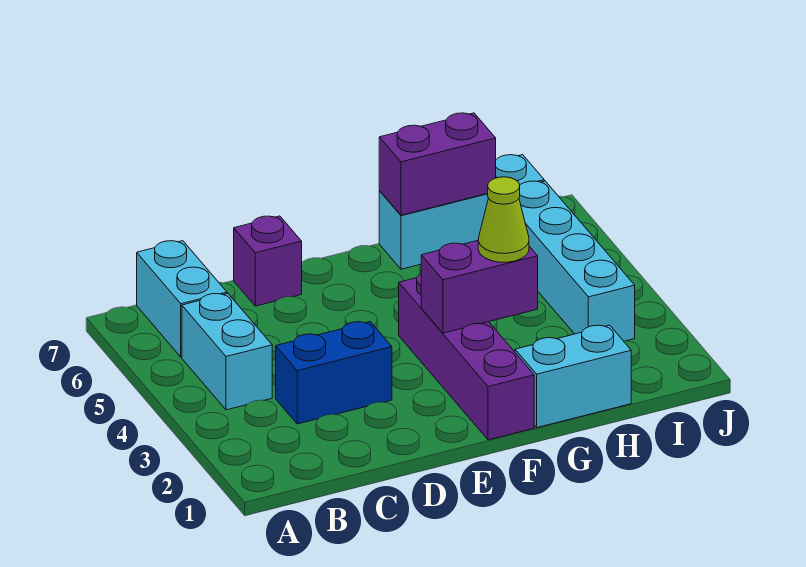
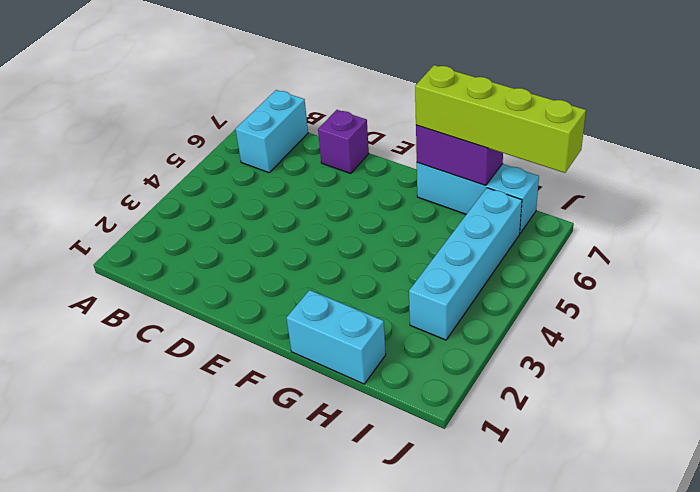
lime 1x4 brick [415,65,586,173] -> none
none -> cyan 1x2 brick [182,294,272,410]
none -> blue 1x2 brick [276,322,392,424]

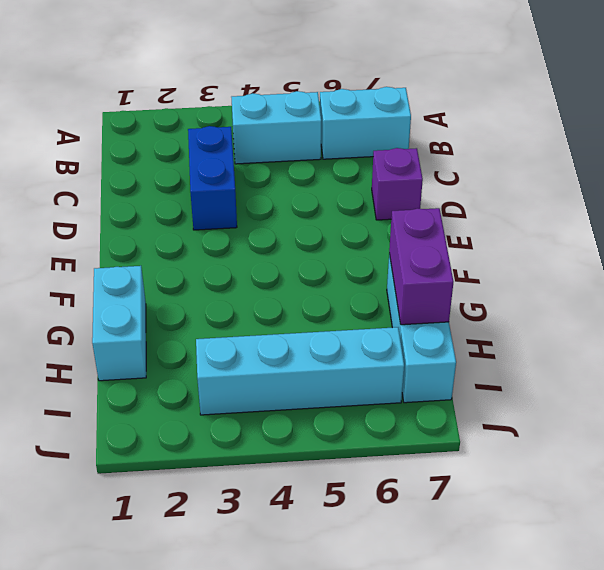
none -> purple 1x4 brick [399,274,534,440]
none -> purple 1x2 brick [421,241,538,333]

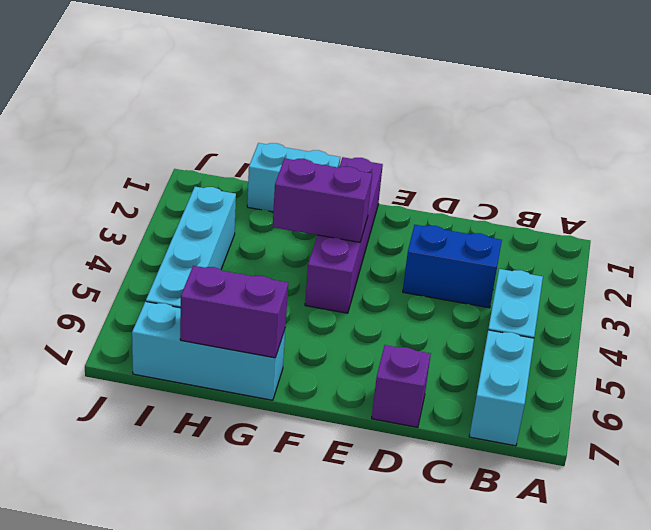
none -> lime 1x1 cone [478,177,529,262]

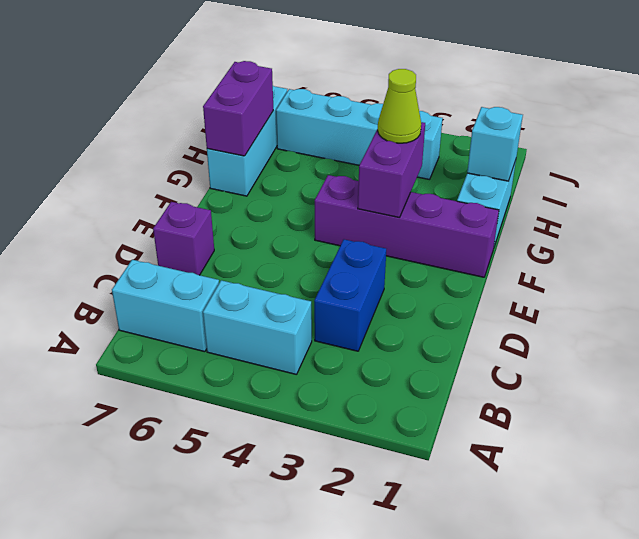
cyan 1x1 brick [467,107,523,181] -> none

